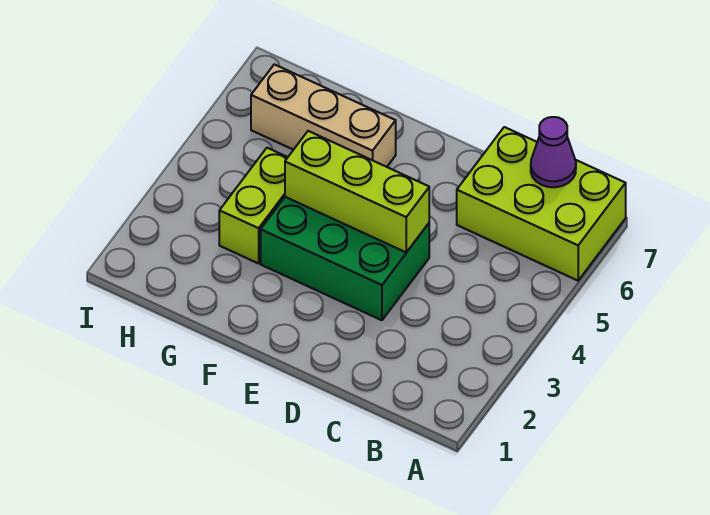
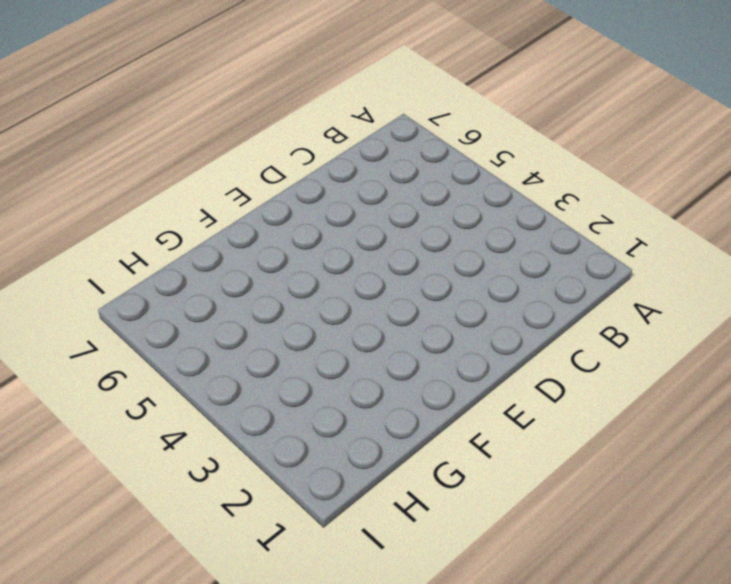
none -> lime 2x3 brick [457,127,626,281]
none -> green 2x3 brick [261,197,429,320]

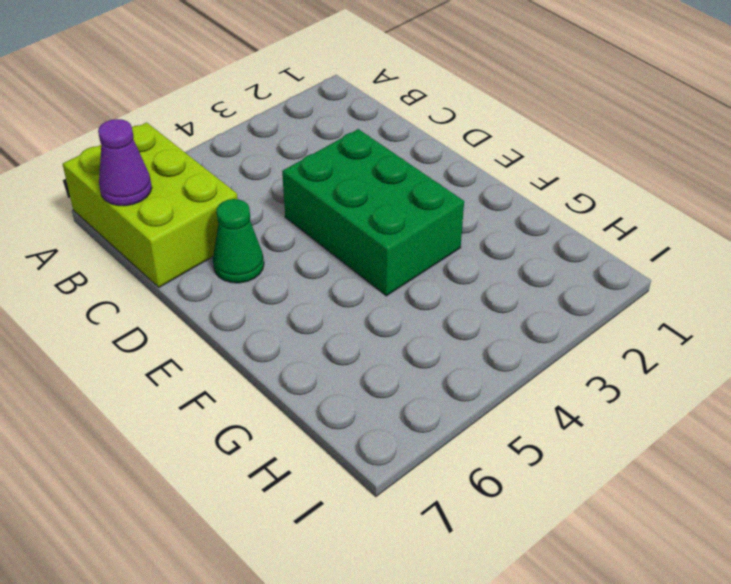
green 1x1 cone [213,199,264,283] -> none
none -> tan 1x3 brick [251,64,396,167]
none -> lime 1x2 brick [219,148,288,263]

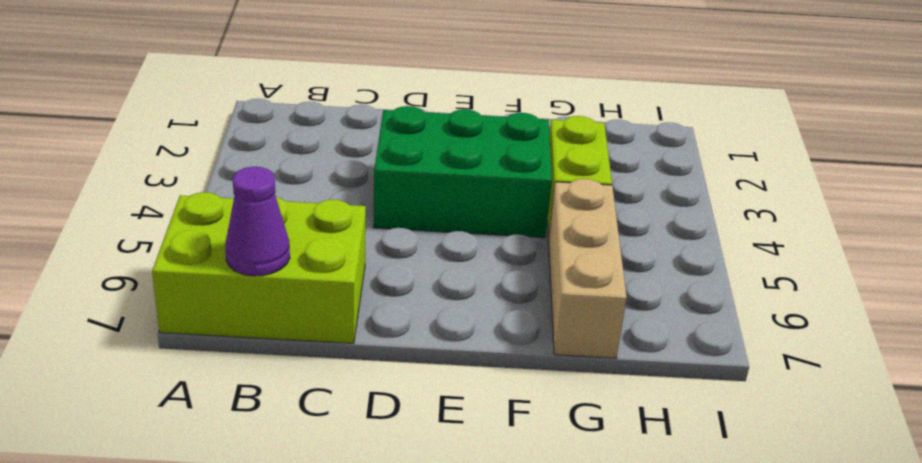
tan 1x3 brick [548,179,627,358] -> tan 1x3 brick turned to [251,64,396,167]
none -> lime 1x3 brick [285,131,429,252]

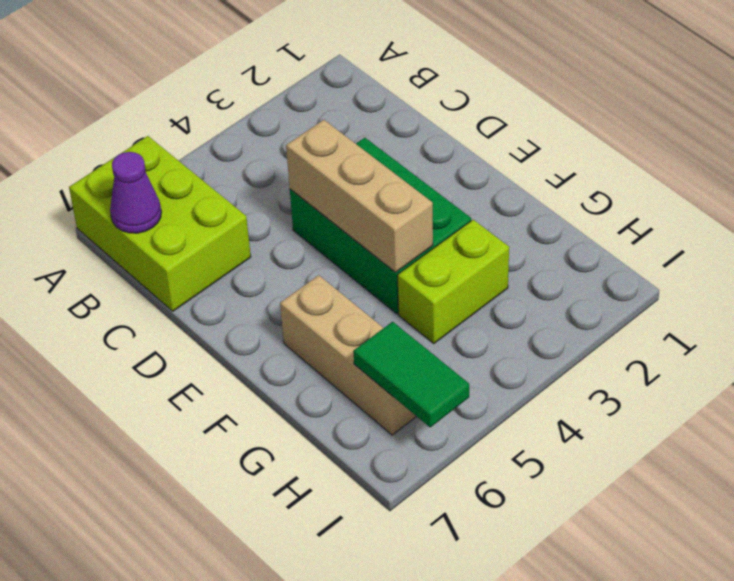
tan 1x3 brick [286,120,433,273] -> lime 1x3 brick [285,131,429,252]
green 1x2 tile [353,322,469,427] -> none

